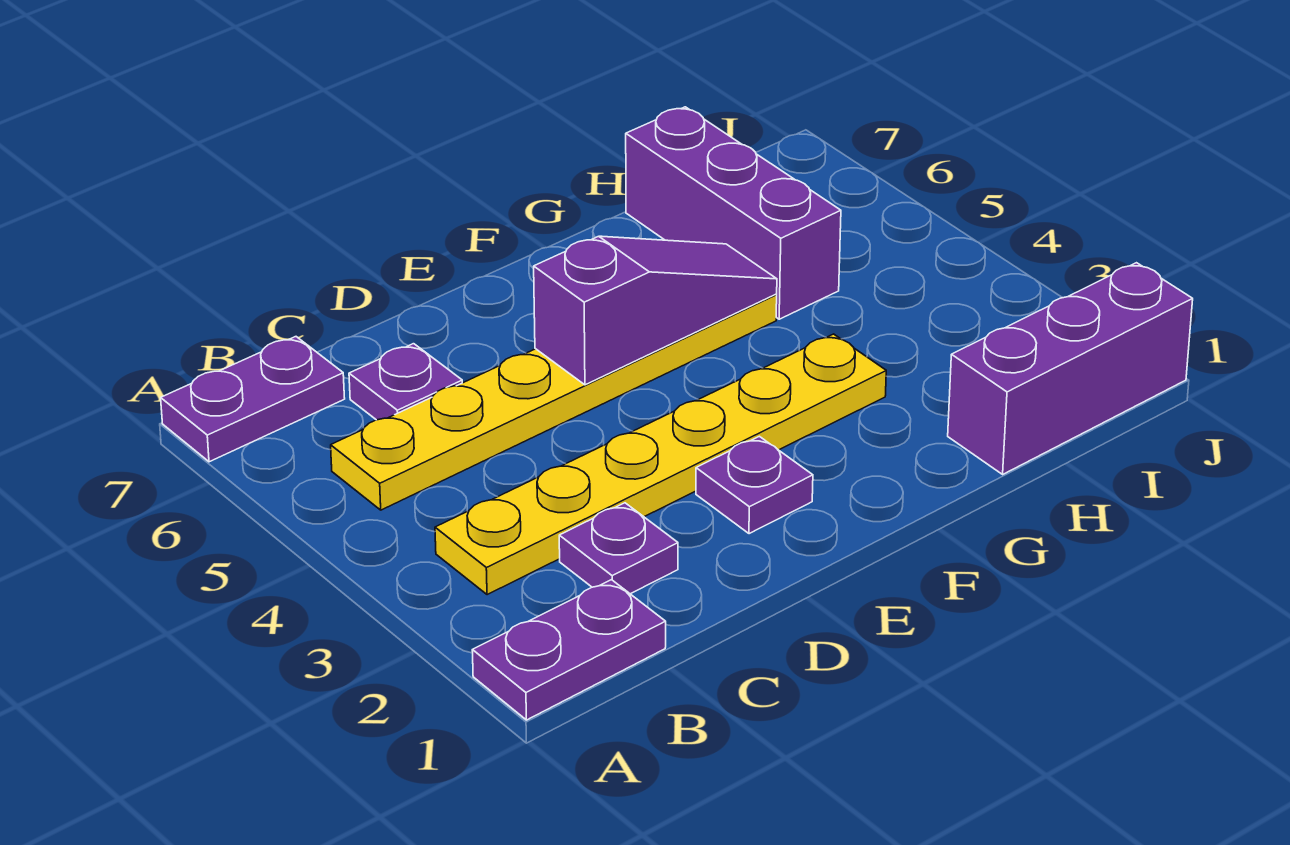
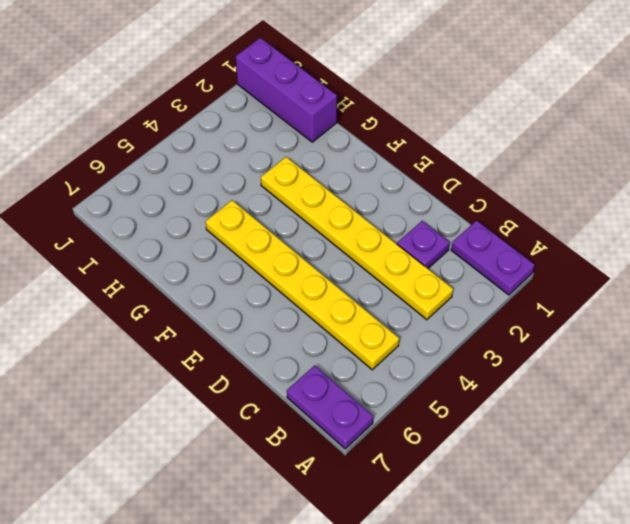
none -> purple 1x1 plate [349,344,462,420]
none -> purple 1x1 plate [696,436,813,534]

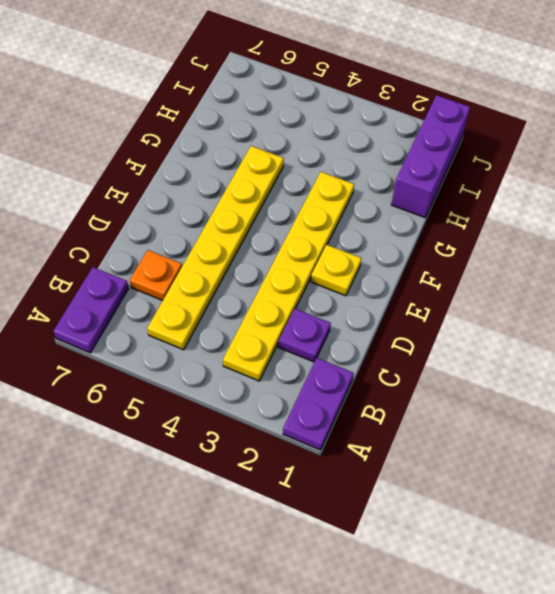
orange 1x1 plate [130,250,182,300] -> purple 1x1 plate [349,344,462,420]
yellow 1x1 plate [311,245,361,296] -> purple 1x1 plate [696,436,813,534]
none -> purple 1x3 brick [626,107,841,319]
none -> purple 1x3 slope [534,236,777,385]

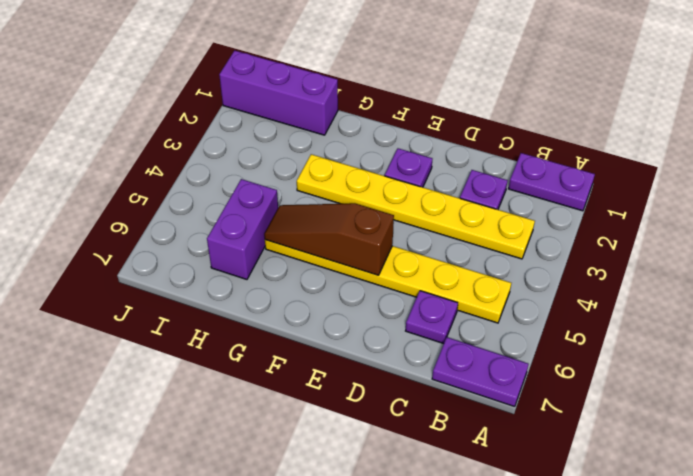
brown 1x3 slope [264,203,394,275] -> purple 1x3 slope [534,236,777,385]
purple 1x2 brick [207,179,278,279] -> purple 1x3 brick [626,107,841,319]

